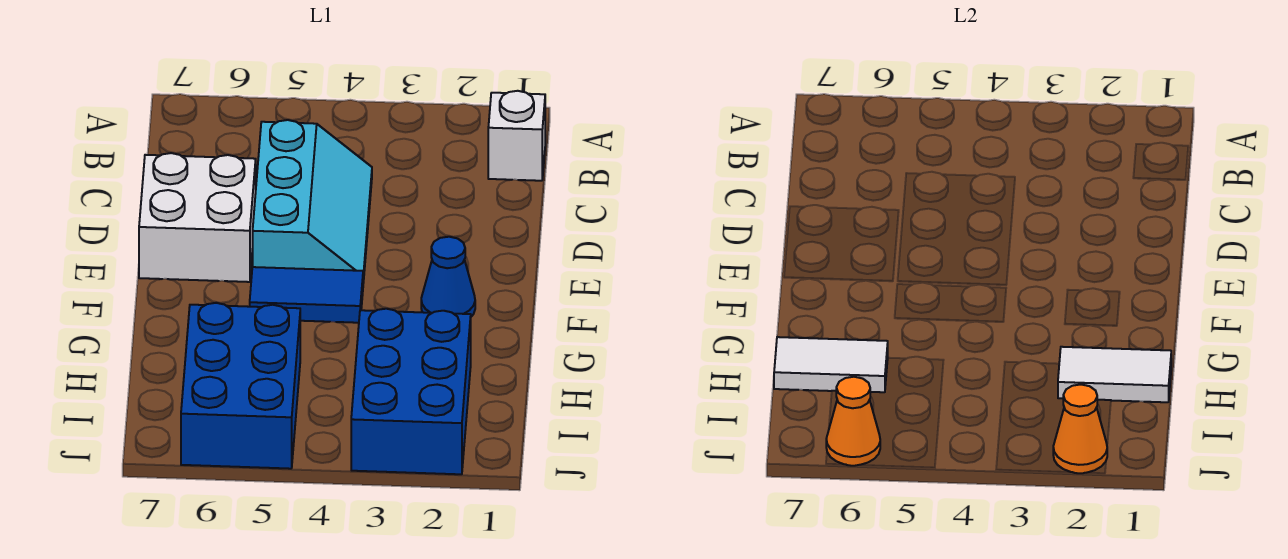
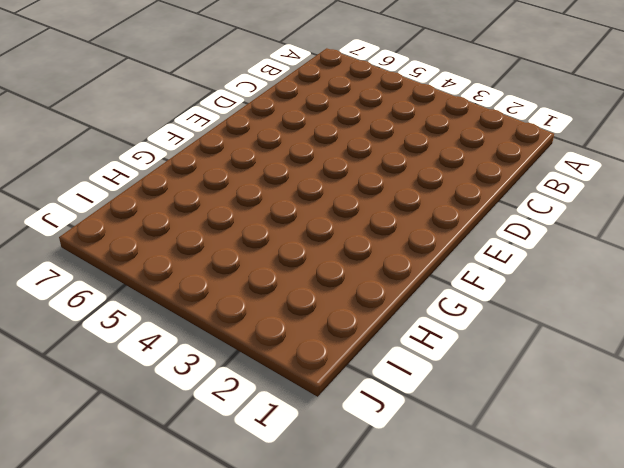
none -> white 1x1 brick [488,91,545,181]
none -> cyan 2x3 slope [253,120,372,283]

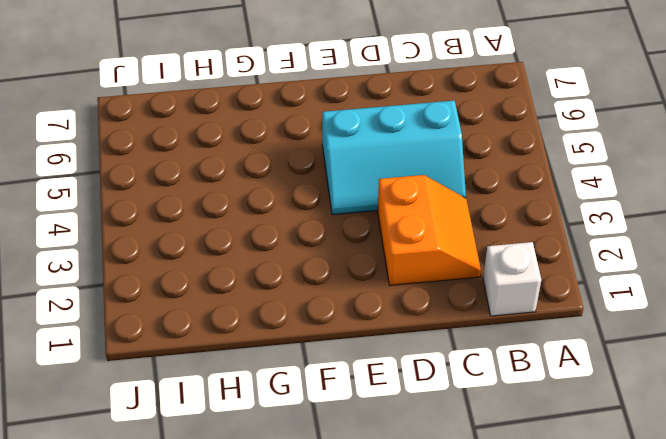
orange 2x2 slope [378,175,481,285] -> none
none -> white 2x2 brick [139,153,256,282]
none -> blue 1x1 cone [421,237,475,317]

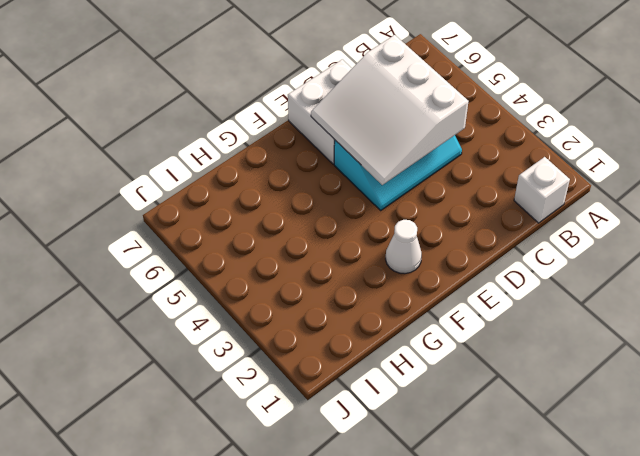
white 3x3 slope [311,35,469,185] -> none
white 1x1 cone [386,220,422,274] -> blue 1x1 cone [421,237,475,317]
none -> blue 1x2 tile [250,267,363,323]
none -> blue 2x3 brick [351,309,471,474]

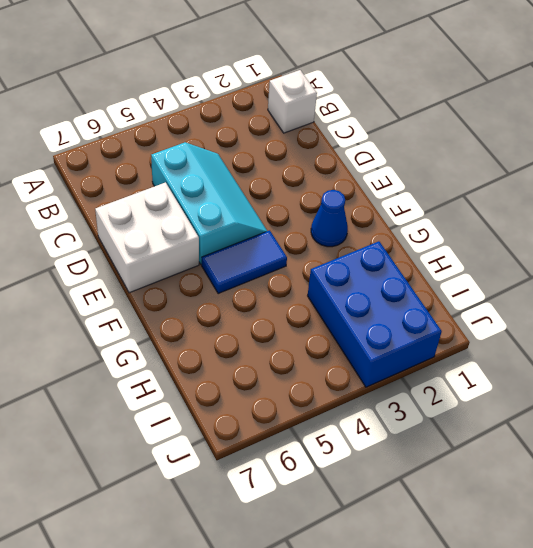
none -> blue 2x3 brick [181,303,300,469]
none -> white 1x2 tile [1058,347,1171,402]

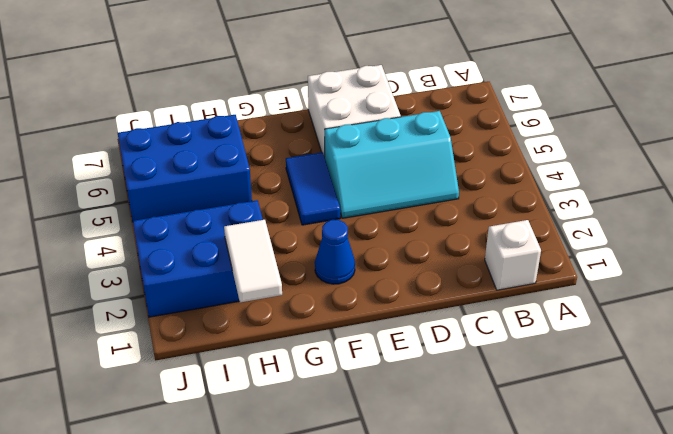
none -> white 1x2 tile [774,337,888,392]
none -> orange 1x1 cone [1053,385,1107,473]

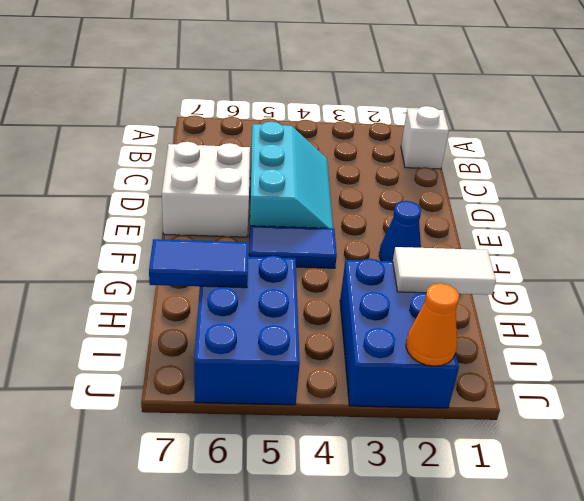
blue 1x2 tile [149,239,248,288] -> white 1x2 tile [774,337,888,392]
none -> orange 1x1 cone [826,377,880,466]

